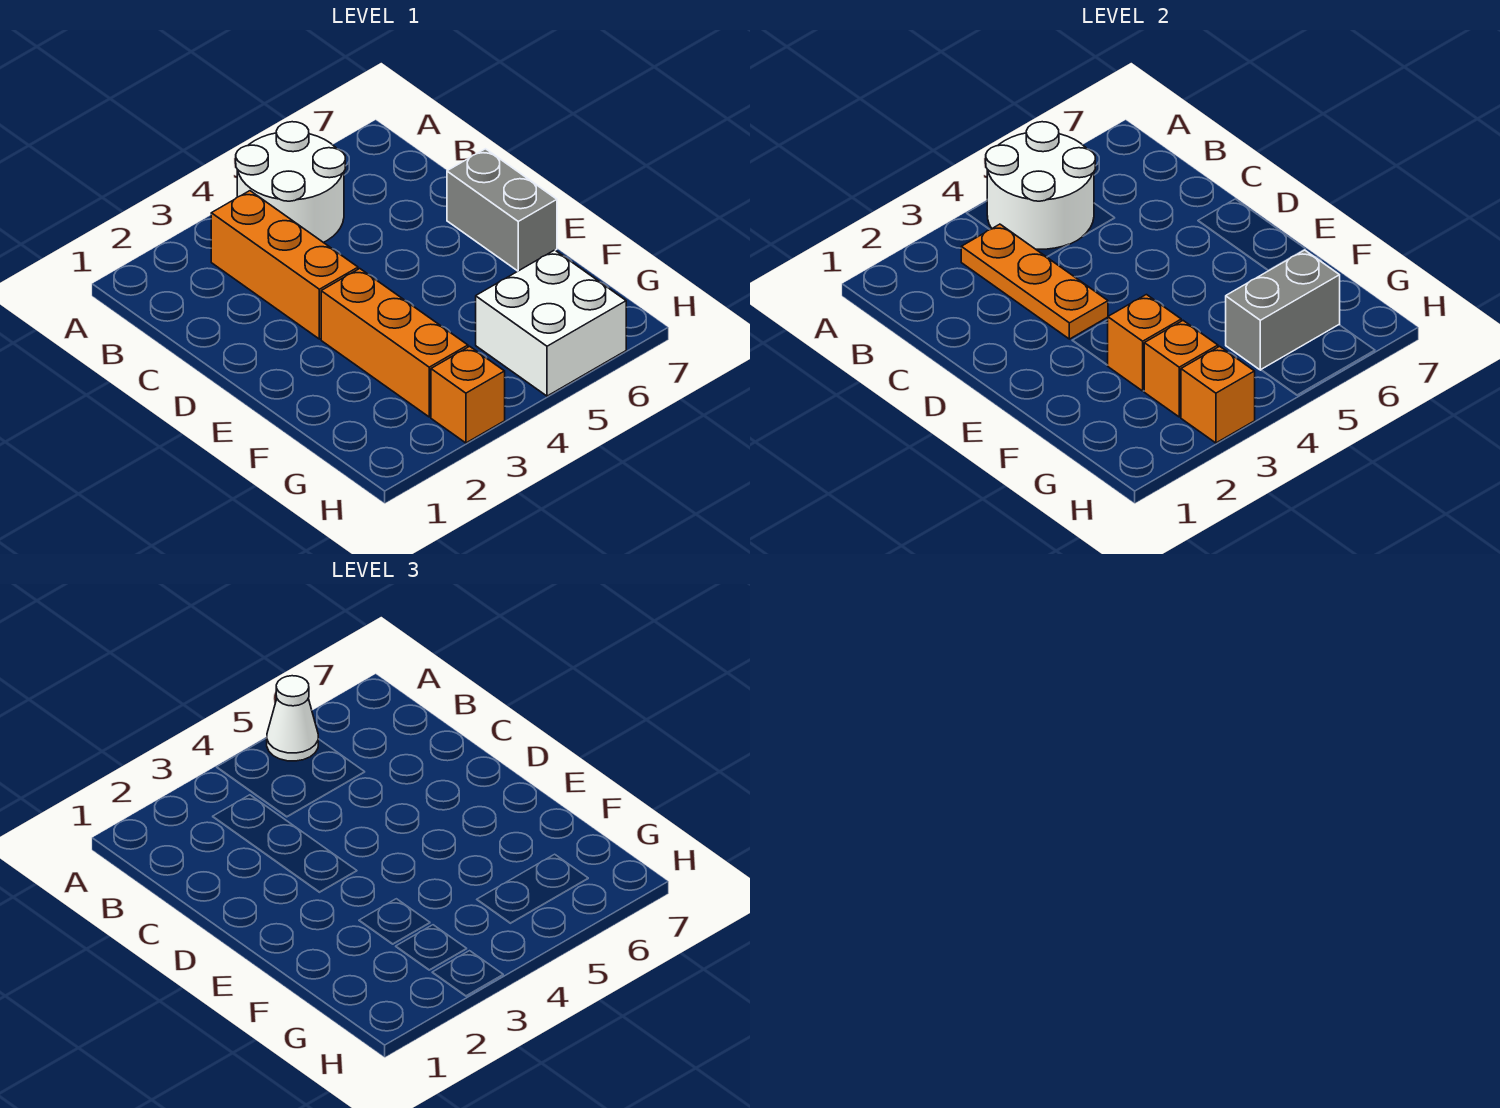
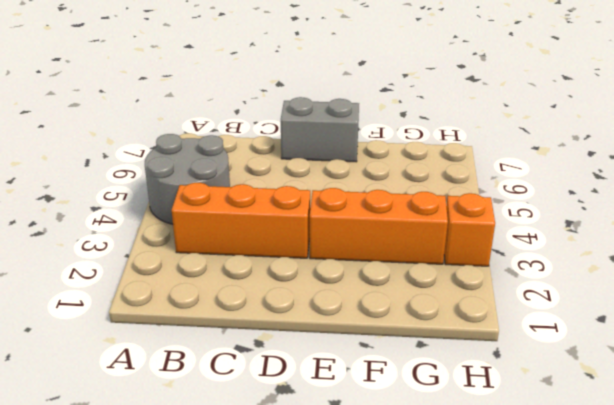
grey 2x2 round brick [145,134,230,224] -> white 2x2 round brick [236,122,345,242]
none -> white 2x2 brick [476,250,626,396]
none -> white 2x2 round brick [986,122,1095,249]
none -> orange 1x3 plate [961,224,1108,339]

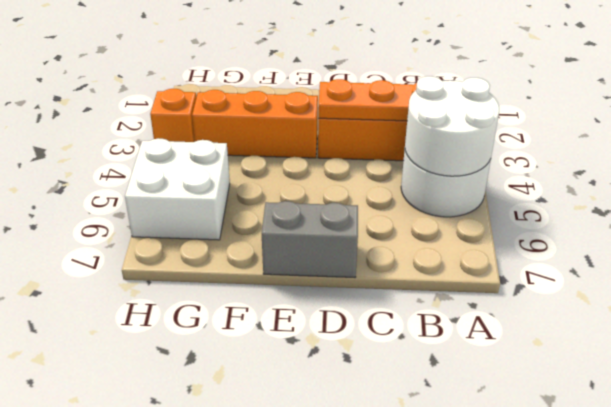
none -> orange 1x1 brick [1108,295,1181,391]
none -> orange 1x1 brick [1144,321,1218,417]
none -> grey 1x2 brick [1226,250,1340,370]

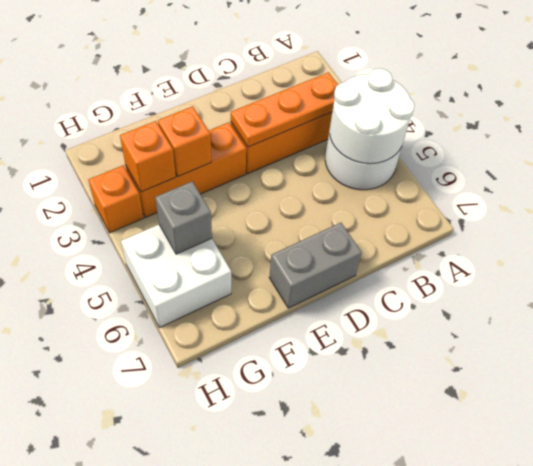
grey 1x1 brick [155,182,212,254] -> grey 1x2 brick [1226,250,1340,370]
none -> orange 1x1 brick [1181,346,1255,443]
none -> white 1x1 cone [267,676,318,761]

